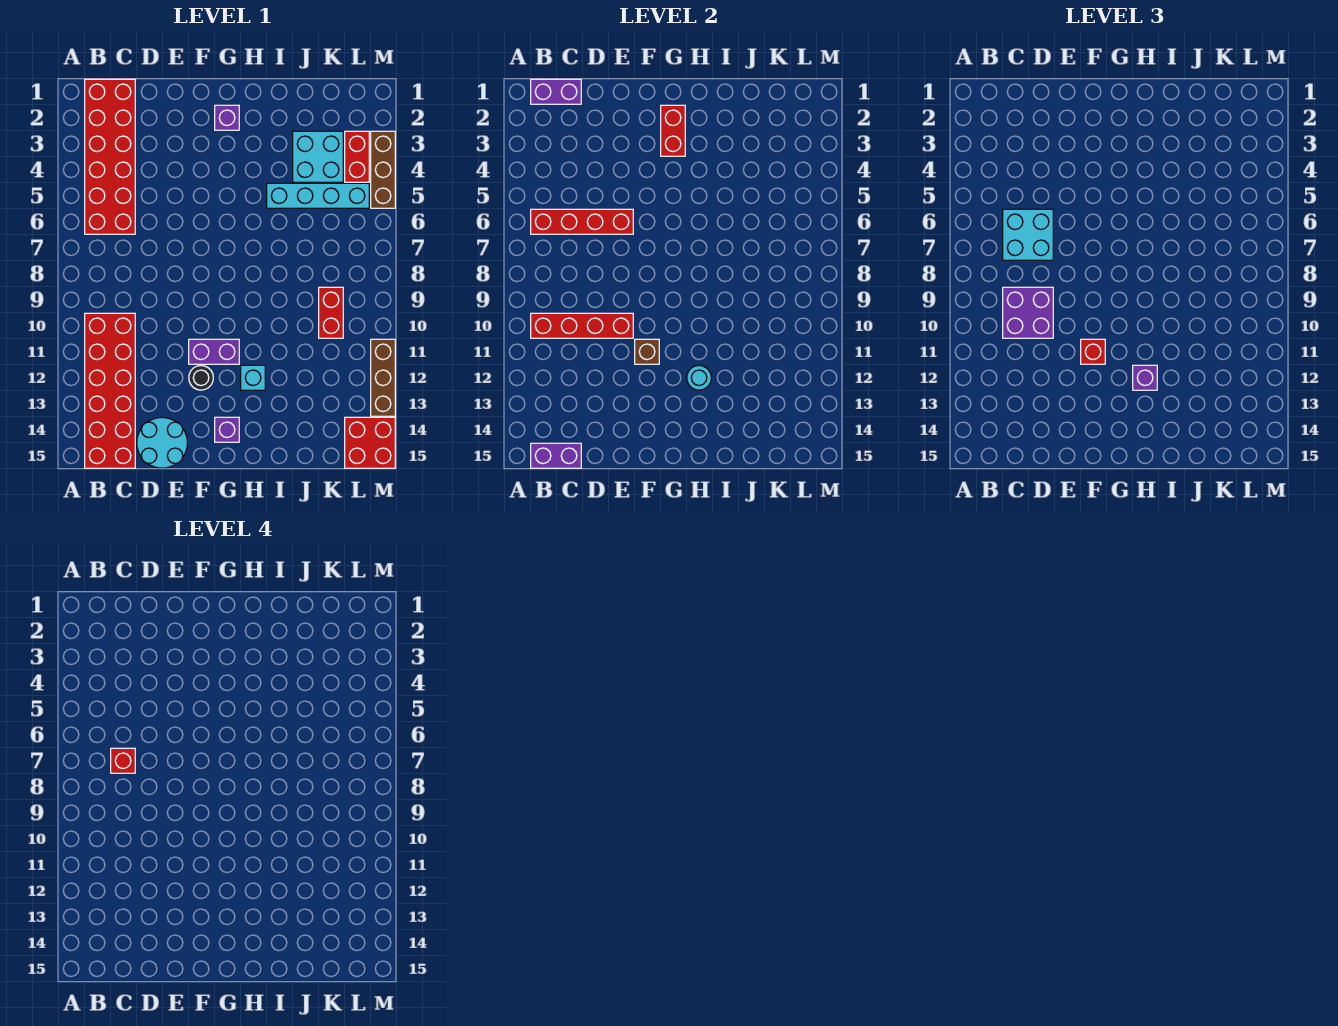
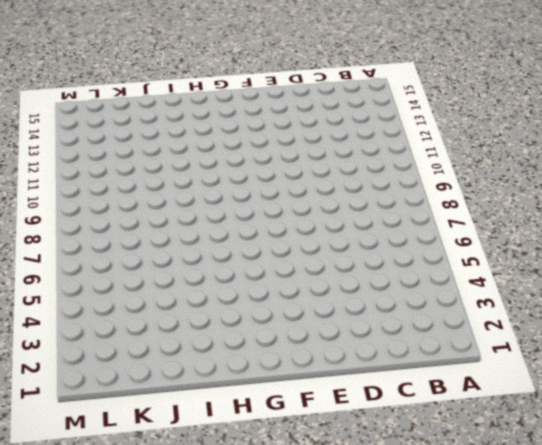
none -> red 2x6 brick [85,79,135,234]
none -> red 2x6 brick [85,313,135,468]
none -> cyan 2x2 round brick [137,417,187,468]

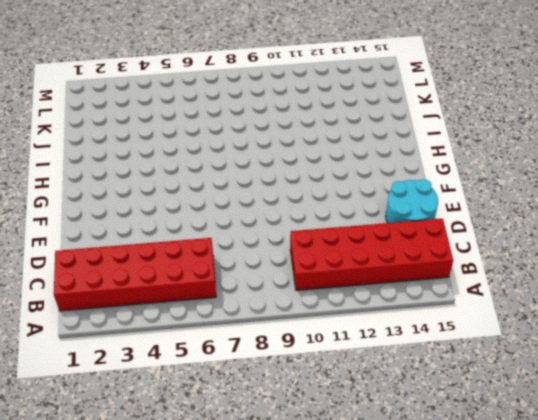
none -> purple 1x2 brick [189,339,239,364]
none -> black 1x1 round brick [189,366,213,390]
none -> purple 1x1 brick [215,105,239,130]

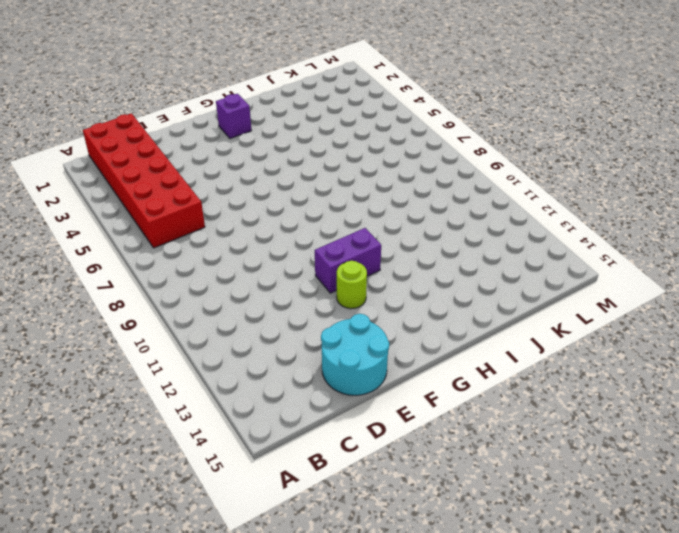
lime 1x1 round brick [337,261,367,309] -> black 1x1 round brick [189,366,213,390]
none -> red 2x6 brick [85,313,135,468]
none -> purple 1x1 brick [215,417,239,442]
none -> cyan 1x1 brick [241,365,265,390]

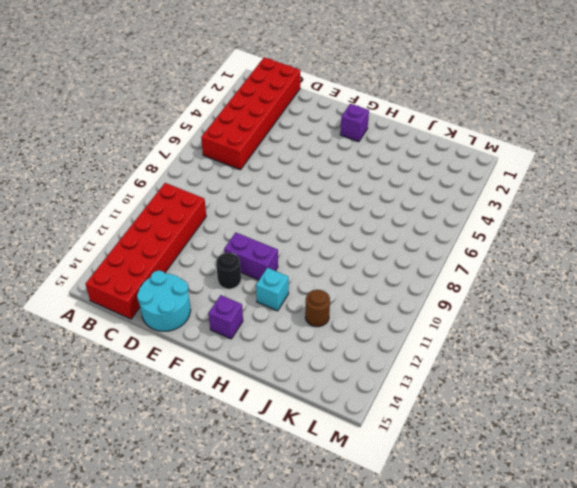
brown 1x1 round brick [305,290,330,327] -> none
none -> cyan 1x4 brick [267,183,369,208]
none -> cyan 2x2 brick [293,131,343,182]
none -> red 1x2 brick [319,287,343,338]

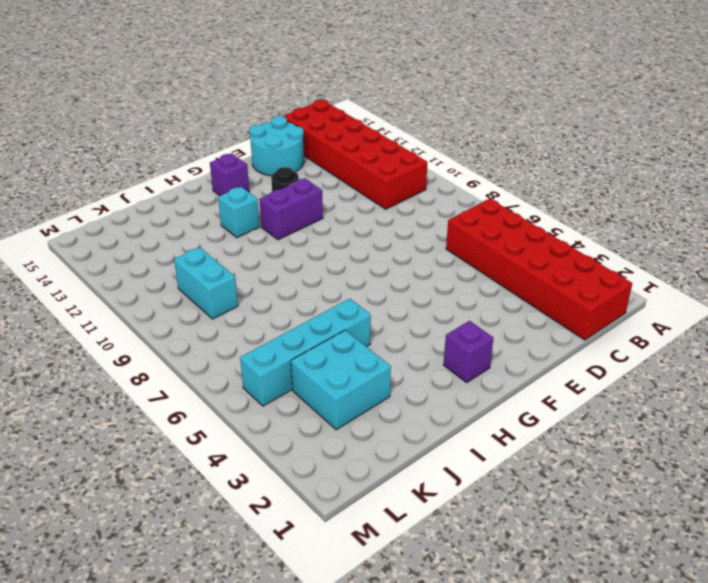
cyan 1x2 brick [174,247,238,319] -> red 1x2 brick [319,287,343,338]
none -> red 1x2 brick [345,131,369,182]
none -> red 2x2 brick [345,417,395,468]
none -> brown 1x3 brick [371,131,395,208]

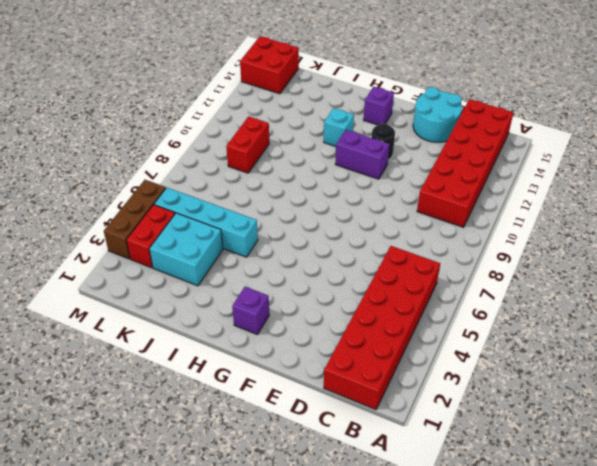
none -> brown 1x3 brick [371,339,395,416]
none -> purple 1x2 brick [531,79,581,104]
none -> red 1x4 brick [531,209,633,234]

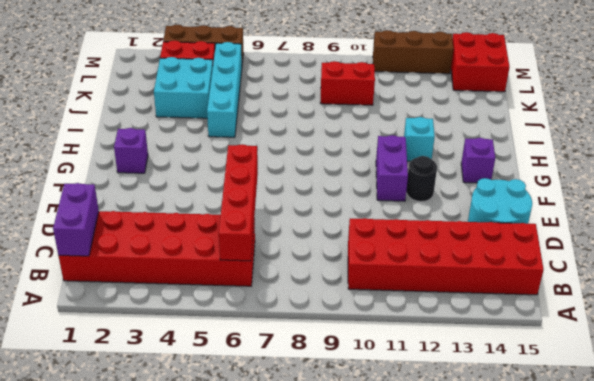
none -> red 1x4 brick [531,313,633,338]
none -> purple 1x2 brick [531,443,581,468]
none -> brown 1x1 brick [635,339,659,364]

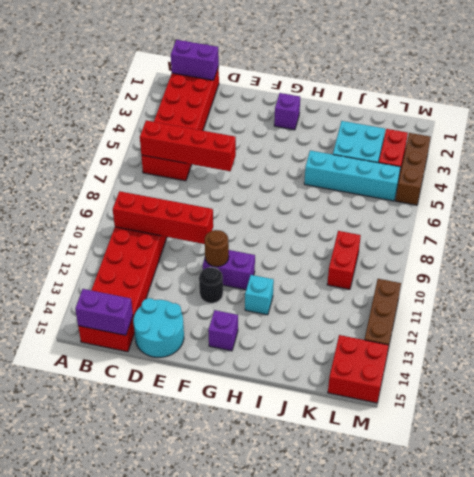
brown 1x1 round brick [205,230,229,267] -> brown 1x1 brick [635,339,659,364]
none -> red 1x2 brick [661,105,685,156]
none -> cyan 1x1 round brick [687,366,711,390]
none -> cyan 2x2 brick [1003,209,1053,260]

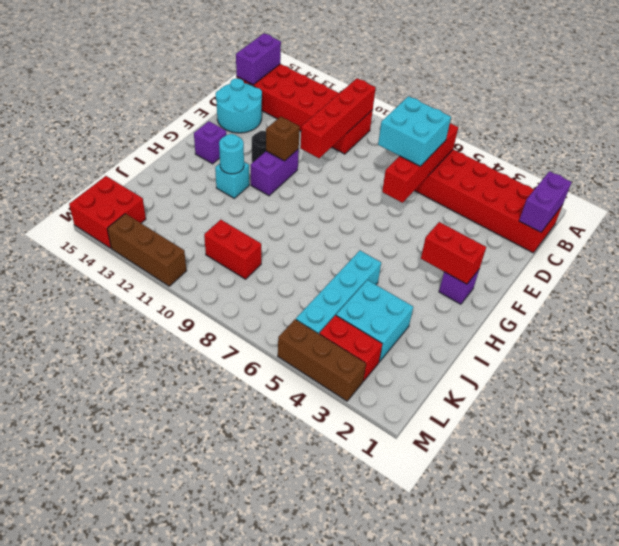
none -> purple 2x2 brick [1003,287,1053,338]
none -> red 1x1 brick [1081,339,1105,364]
none -> purple 1x1 brick [1133,365,1157,390]

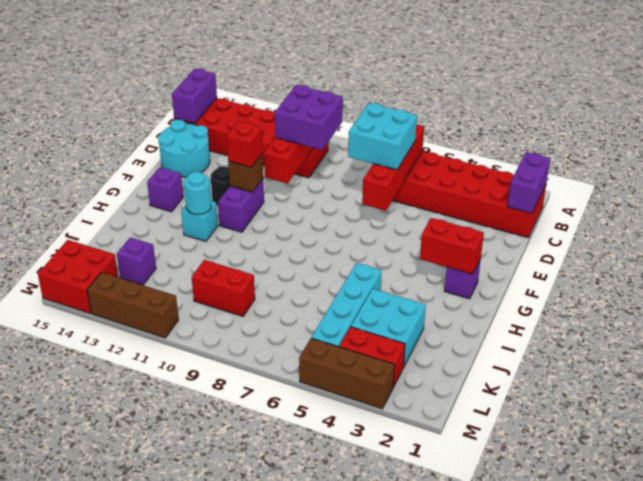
purple 1x1 brick [117,238,156,285] -> purple 1x1 brick moved to [1133,365,1157,390]
none -> red 1x1 brick [111,748,135,773]

